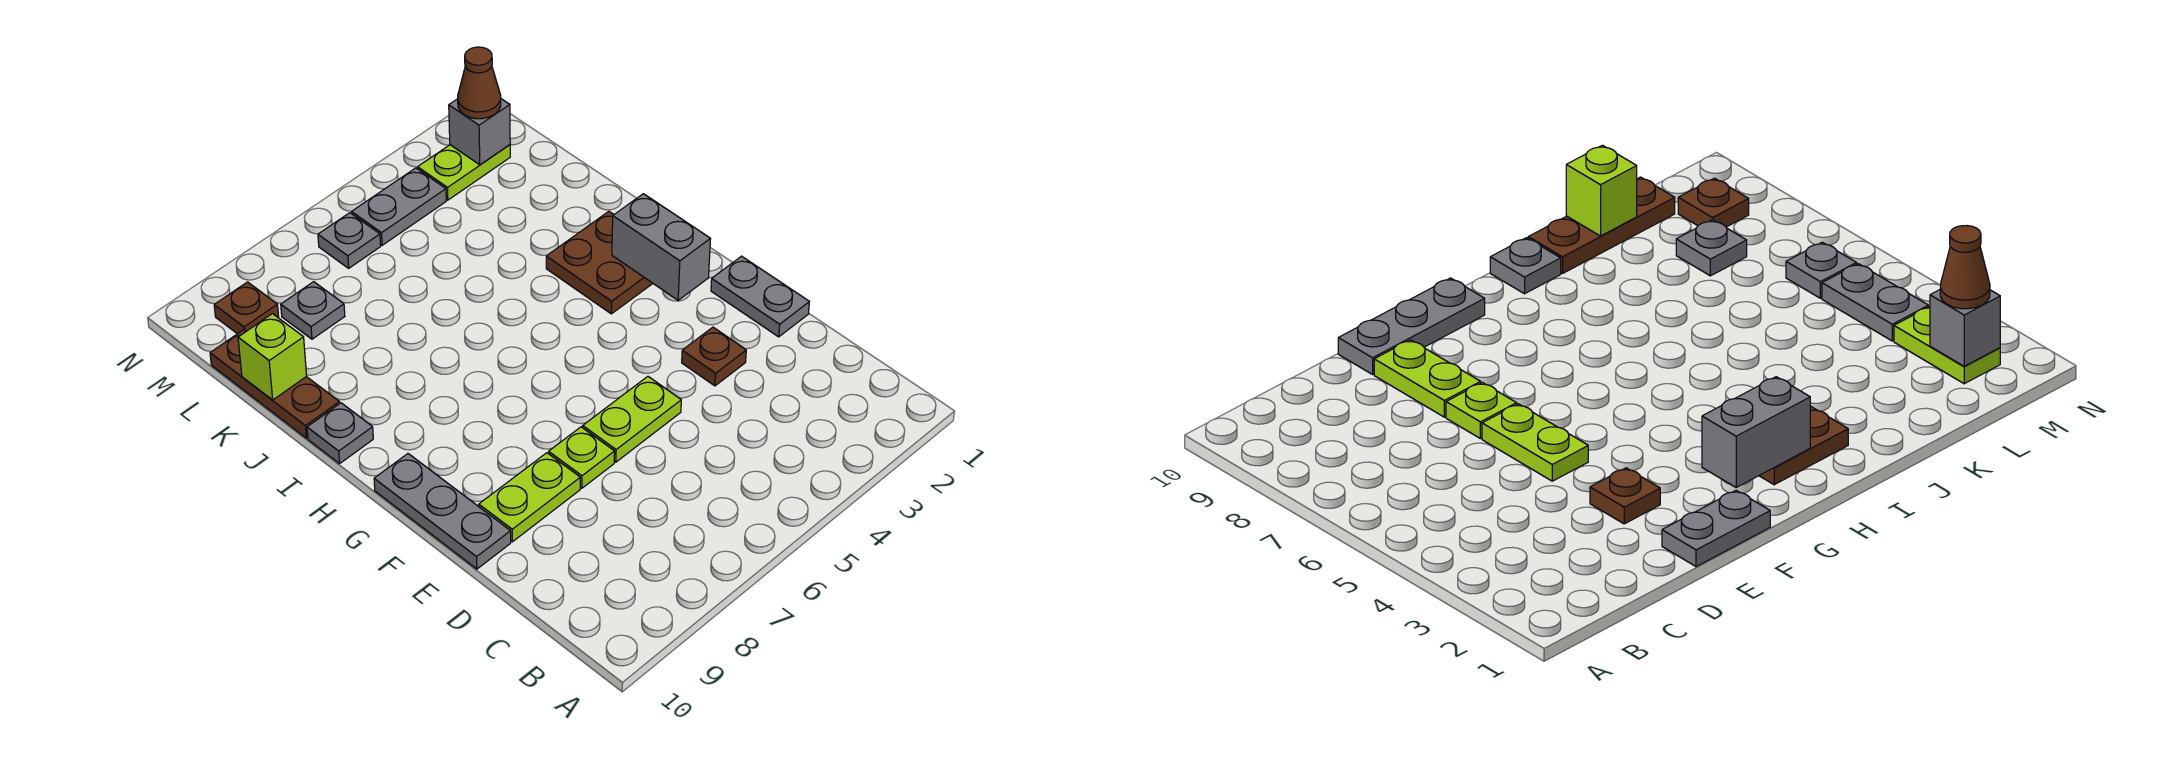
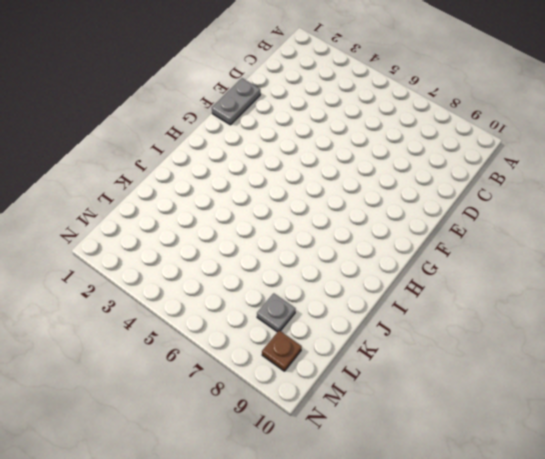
none -> brown 1x1 plate [682,327,746,386]
none -> lime 1x2 plate [583,376,681,462]
none -> lime 1x1 plate [549,427,615,488]

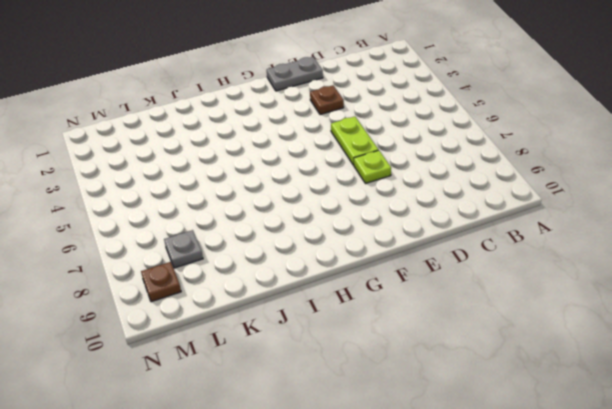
none -> lime 1x2 plate [479,453,580,542]
none -> grey 1x3 plate [374,454,511,569]
none -> brown 2x2 plate [546,212,653,314]

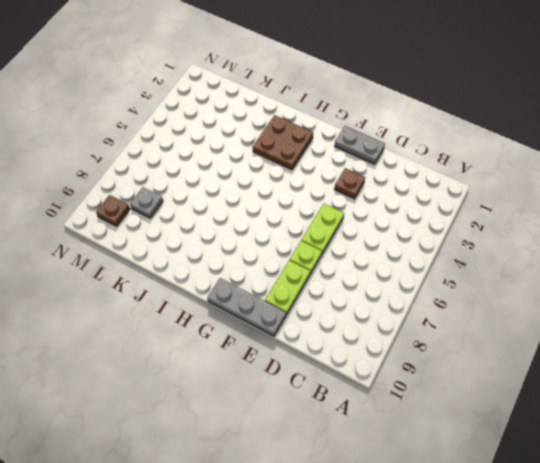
none -> grey 1x1 plate [307,403,373,464]
none -> brown 1x3 plate [210,330,340,438]
none -> lime 1x2 plate [418,145,510,200]

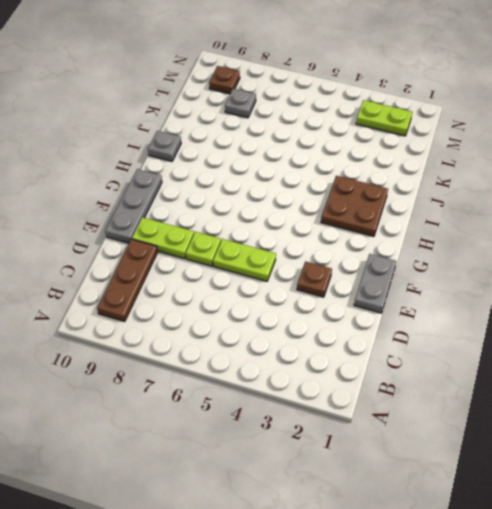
brown 1x3 plate [97,239,158,322] -> brown 1x3 plate moved to [210,330,340,438]
none -> grey 1x2 plate [352,168,446,245]
none -> grey 1x1 plate [318,213,381,268]
none -> grey 1x2 brick [612,194,710,300]

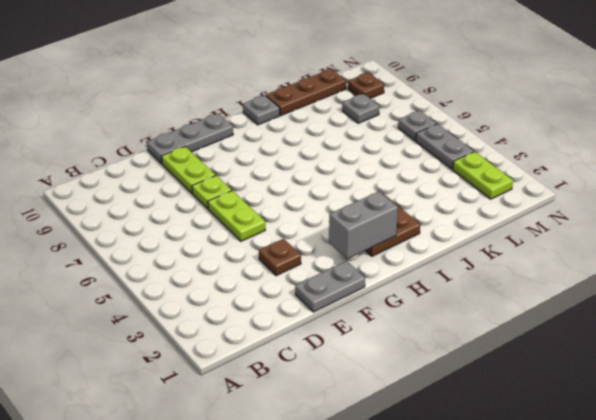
none -> lime 1x1 brick [238,314,307,400]
none -> grey 1x1 brick [449,99,510,165]
none -> brown 1x1 cone [458,47,501,119]

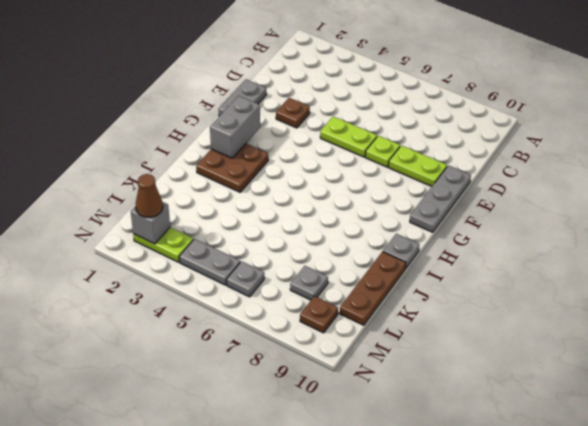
none -> lime 1x1 brick [238,314,307,400]

